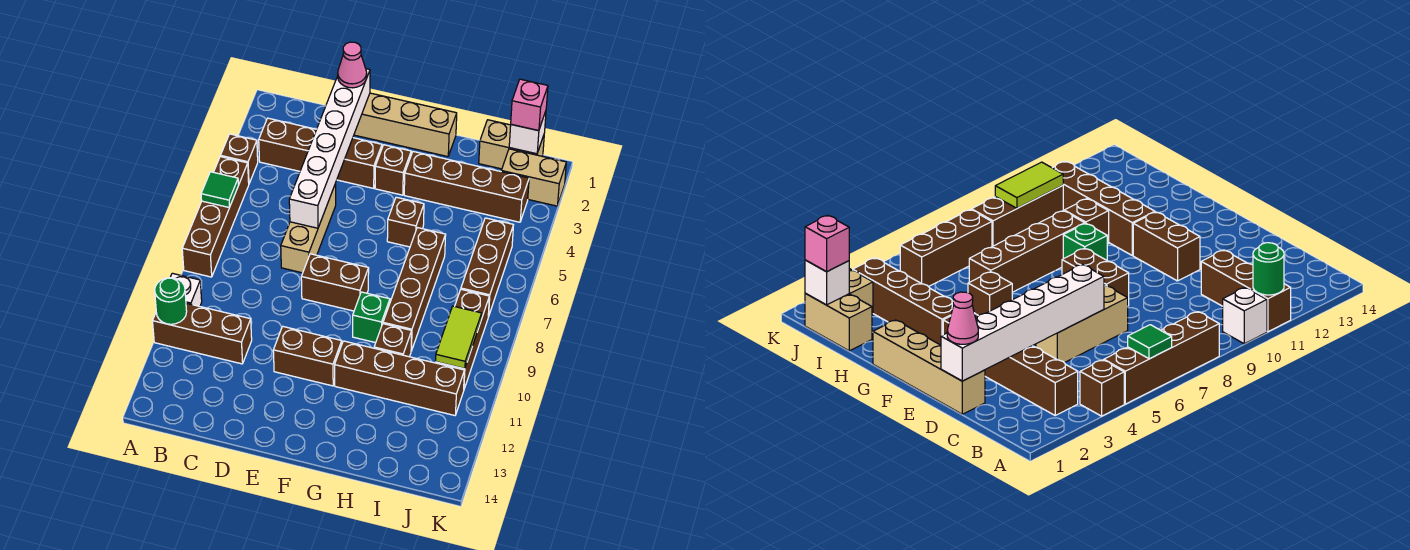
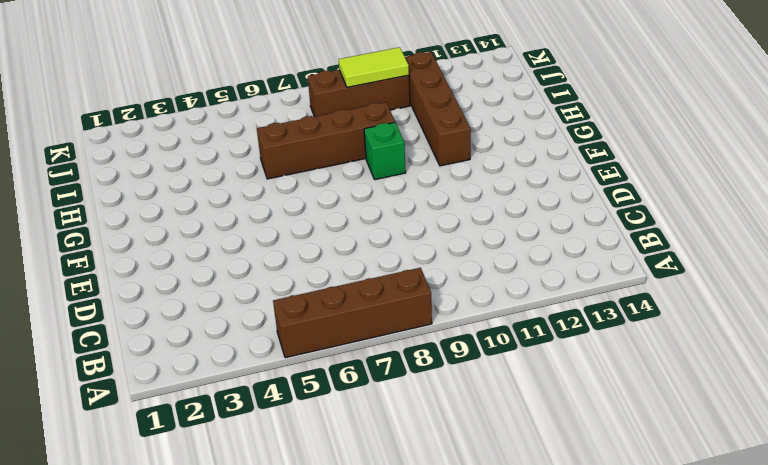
none -> brown 1x1 brick [221,134,258,183]
none -> white 1x1 brick [170,273,202,306]
none -> brown 1x3 brick [153,303,252,364]

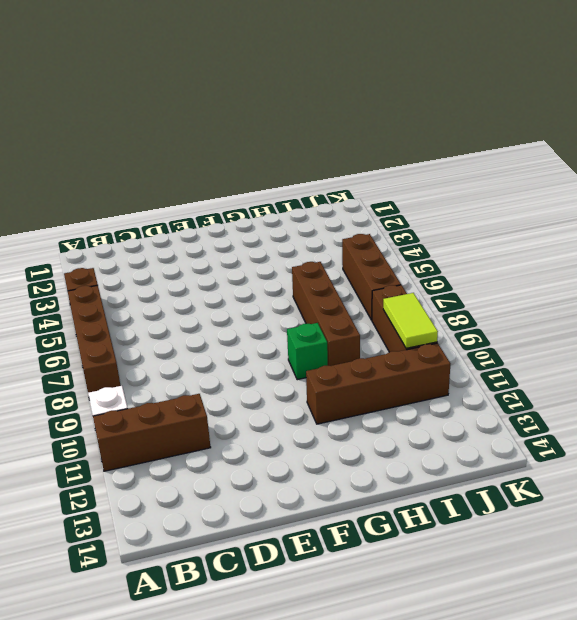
none -> brown 1x4 brick [259,118,382,188]
none -> tan 1x4 brick [354,93,457,157]
none -> tan 1x3 brick [281,184,336,273]

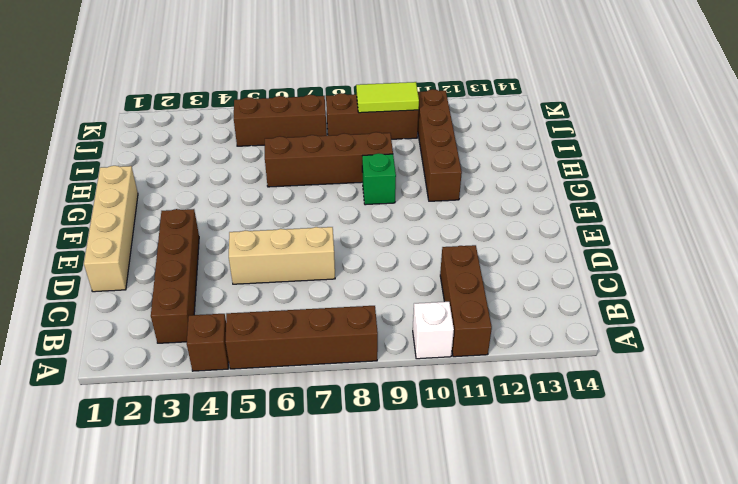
none -> brown 1x2 brick [301,254,369,311]
none -> brown 1x2 brick [273,327,342,386]
none -> brown 1x1 brick [375,145,411,195]

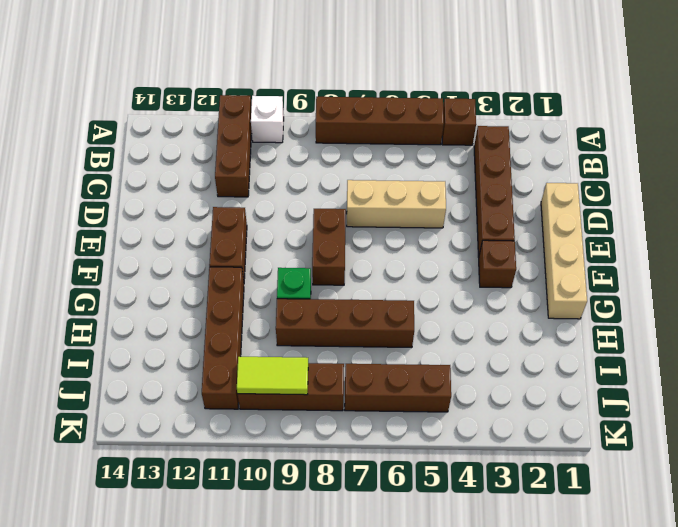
none -> brown 1x4 brick [404,152,529,222]
none -> brown 1x1 brick [387,197,424,247]
none -> brown 1x1 brick [374,324,412,357]

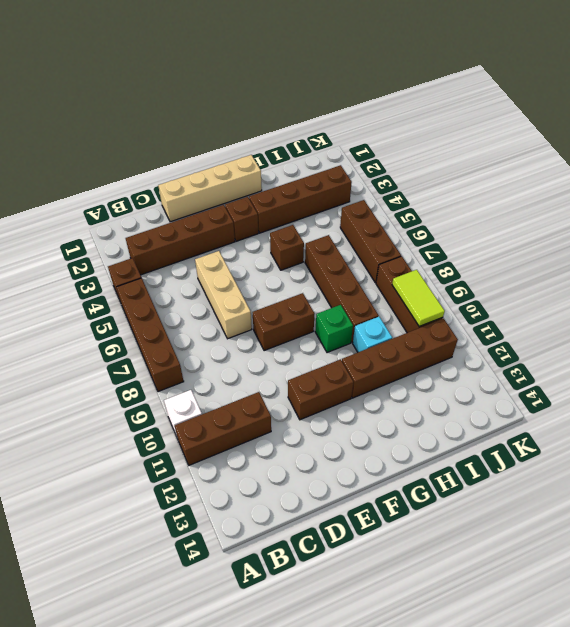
cyan 1x1 brick [353,317,392,352] -> brown 1x1 brick [374,324,412,357]
none -> tan 1x2 brick [479,120,544,169]
none -> tan 1x2 brick [501,149,566,206]
none -> green 1x1 tile [201,172,238,208]

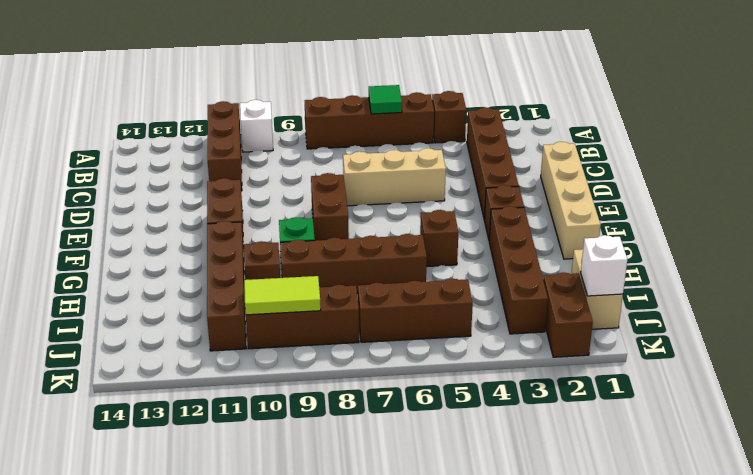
brown 1x2 brick [543,272,593,357] -> tan 1x2 brick [501,149,566,206]
none -> green 1x1 round brick [155,278,187,324]
none -> white 1x6 brick [289,69,370,228]
none -> pink 1x1 cone [338,42,367,88]

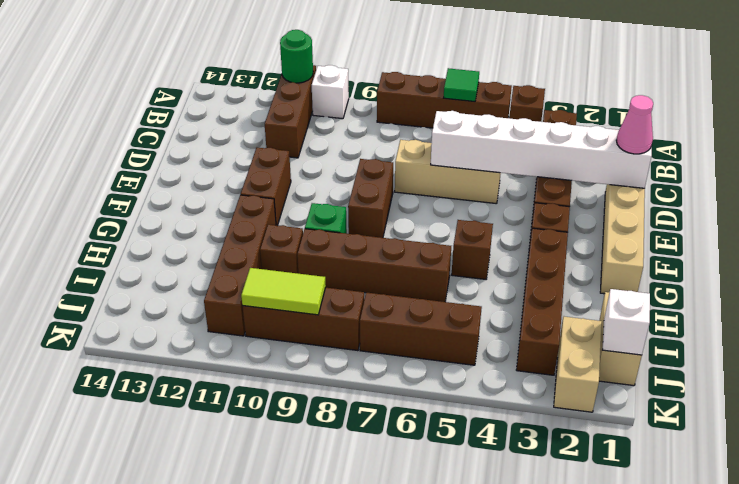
none -> pink 1x1 brick [511,79,548,131]

